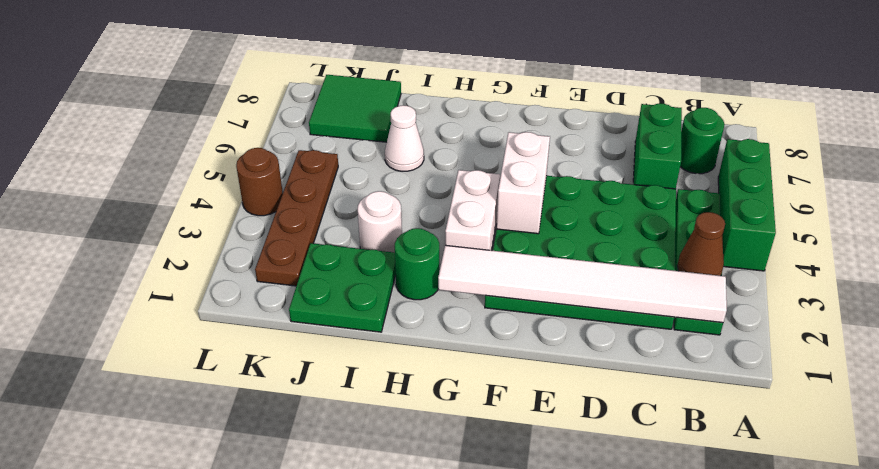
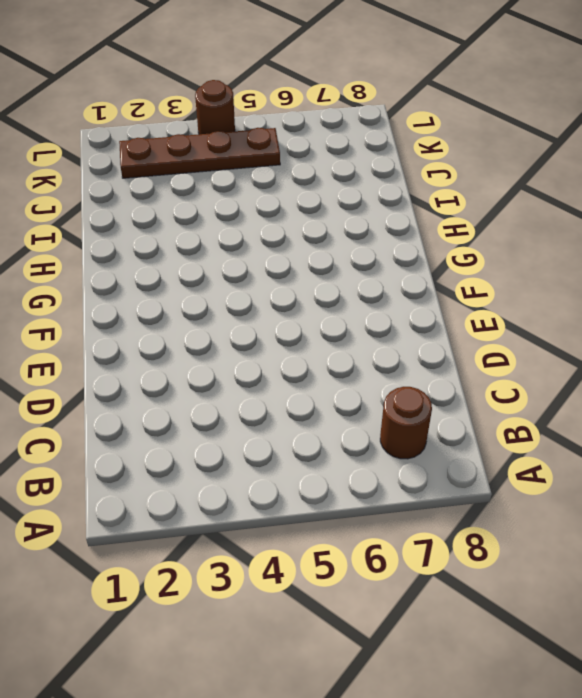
brown 1x1 round brick [380,387,432,459] -> green 1x1 round brick [680,108,725,174]
none -> green 1x3 brick [718,139,776,271]
none -> green 1x4 plate [674,189,723,335]
none -> green 4x4 plate [485,176,676,329]

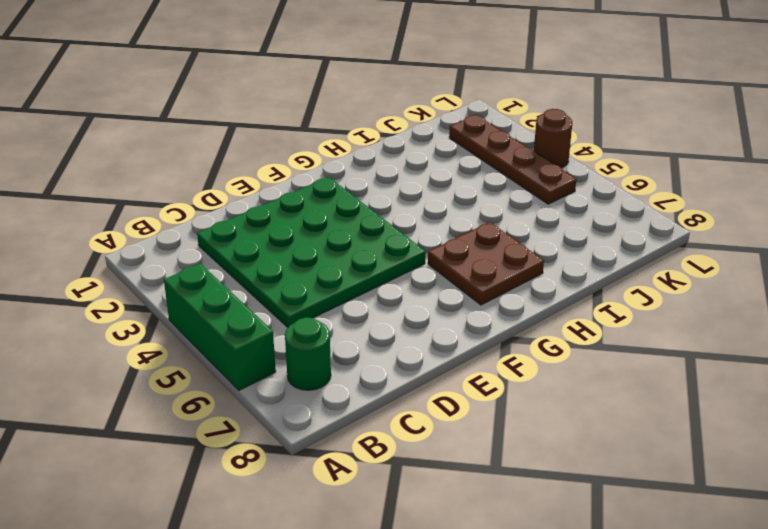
brown 2x2 plate [428,222,544,305] -> none
none -> green 1x4 plate [674,189,723,335]
none -> green 1x2 brick [633,103,682,189]
none -> white 1x2 brick [445,170,500,250]

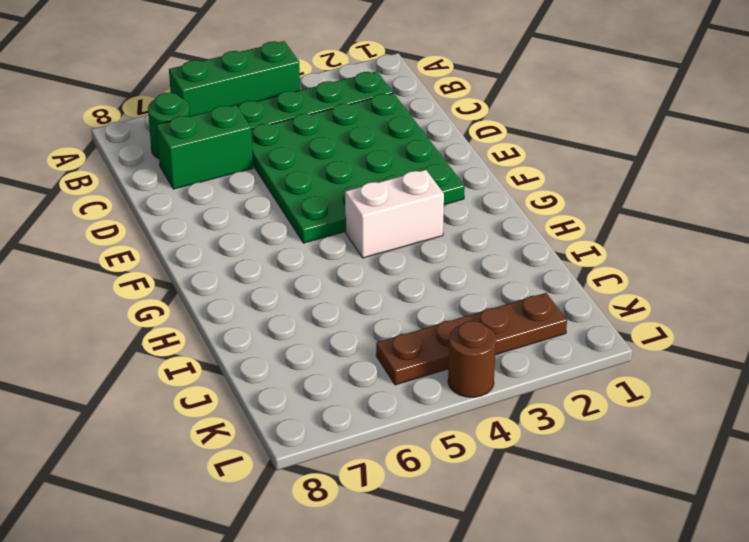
none -> green 1x1 round brick [395,228,439,300]
none -> green 2x2 plate [289,243,396,332]
none -> white 1x1 round brick [358,191,402,253]

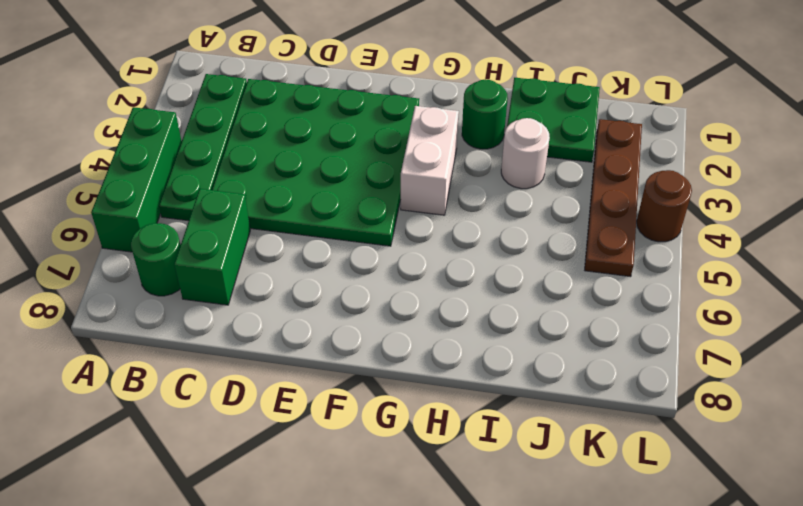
none -> white 1x1 cone [385,105,424,171]
none -> green 2x2 tile [309,75,401,142]
none -> white 1x6 tile [438,245,727,323]

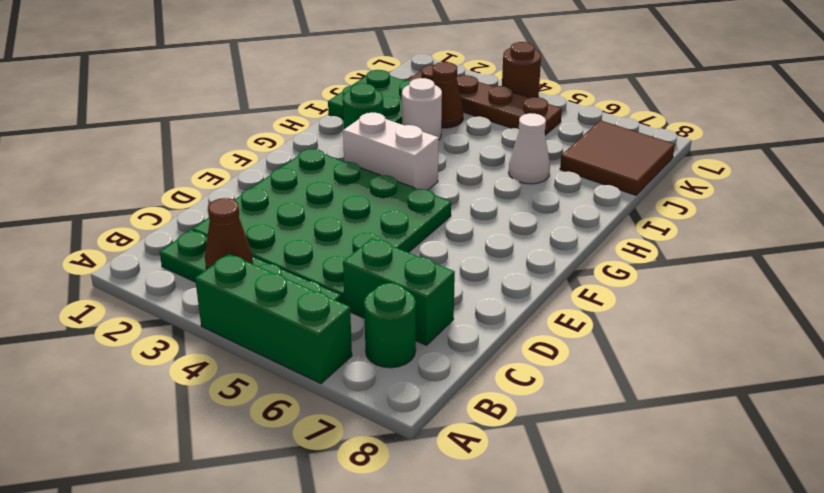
brown 1x1 cone [433,62,464,128] -> none
brown 2x2 tile [560,120,675,195] -> green 2x2 tile [309,75,401,142]
none -> white 1x6 tile [438,245,727,323]
none -> white 1x2 brick [496,132,550,234]

